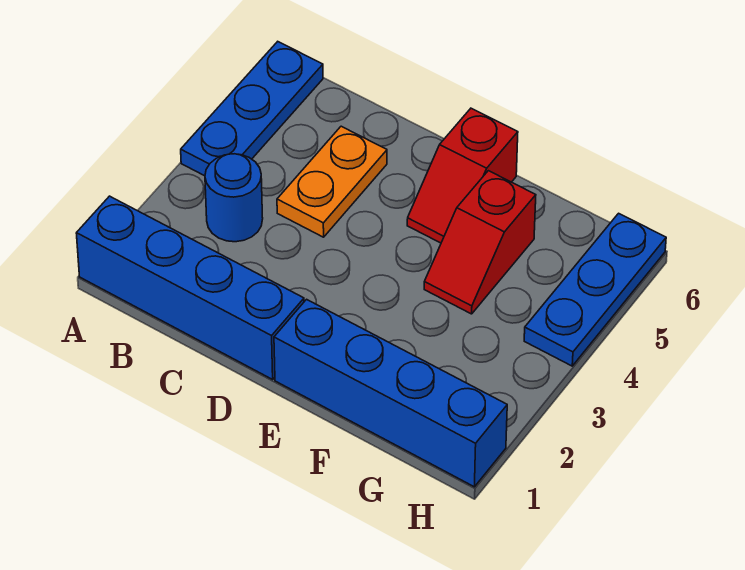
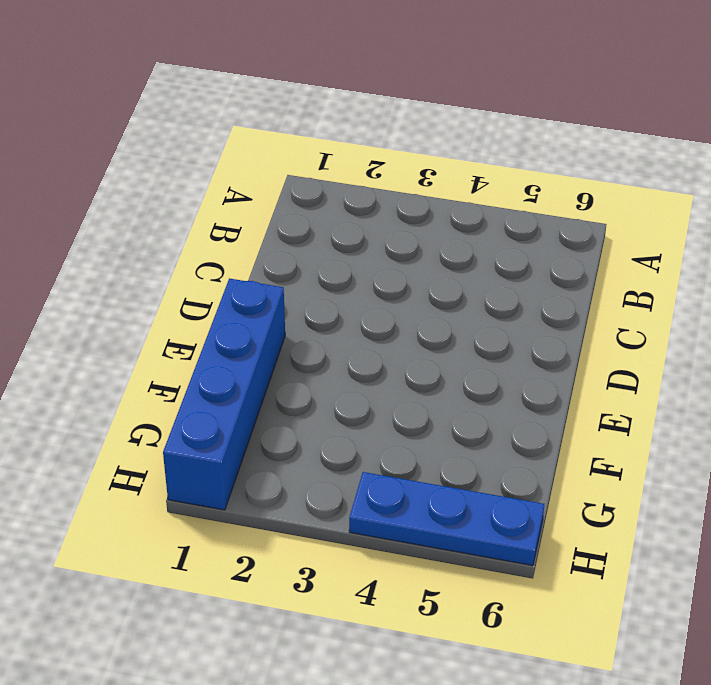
none -> blue 1x4 brick [76,196,304,379]
none -> blue 1x3 plate [181,42,323,176]

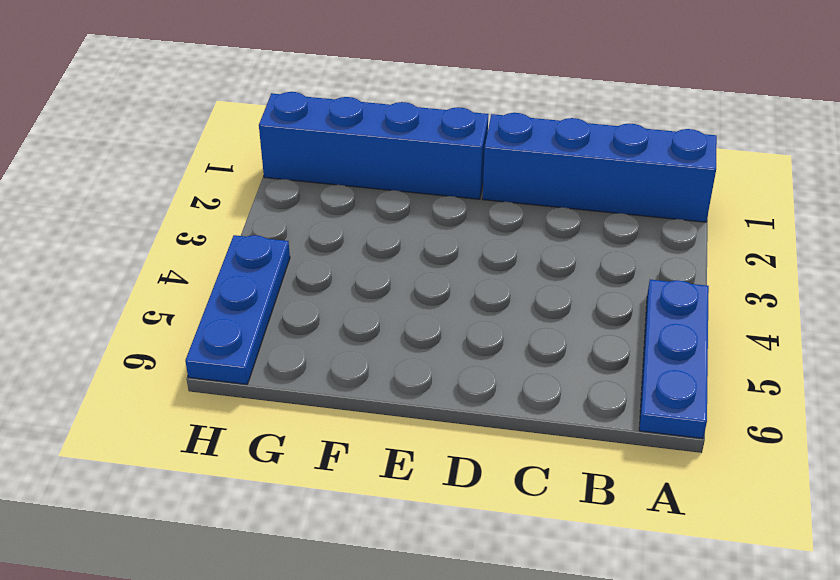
none -> blue 1x1 round brick [205,154,263,242]
none -> orange 1x2 plate [277,126,387,237]

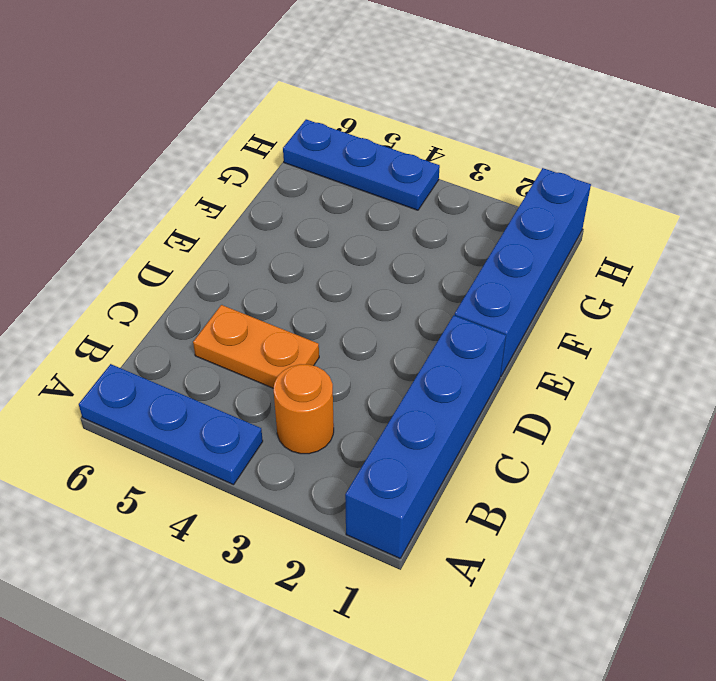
orange 1x1 round brick [274,364,334,454] -> blue 1x1 round brick [205,154,263,242]
none -> red 1x2 slope [407,108,518,243]
none -> red 1x2 slope [424,171,536,314]

